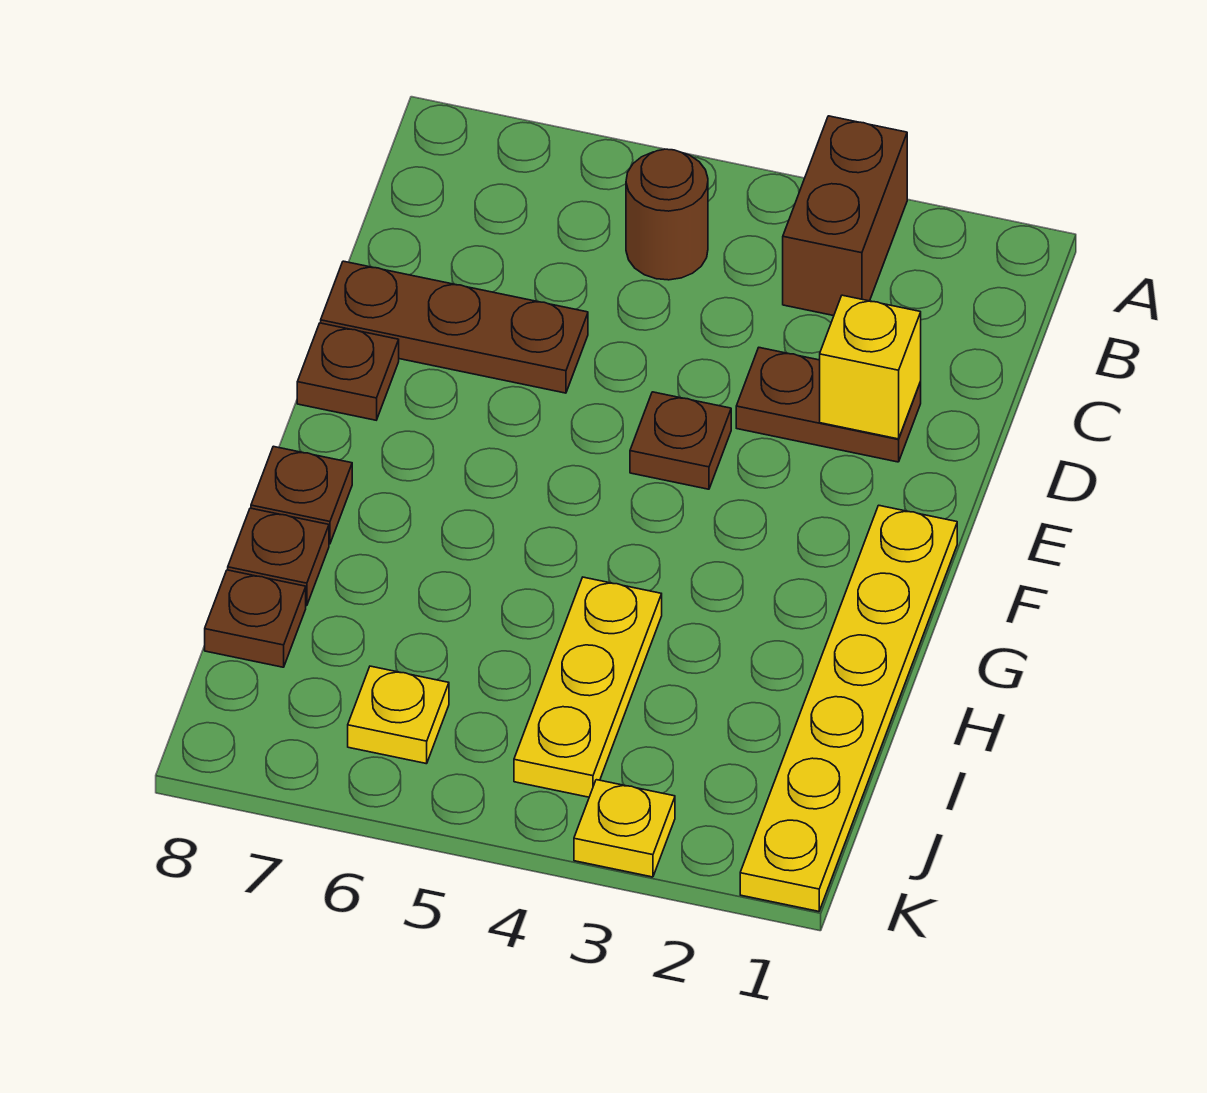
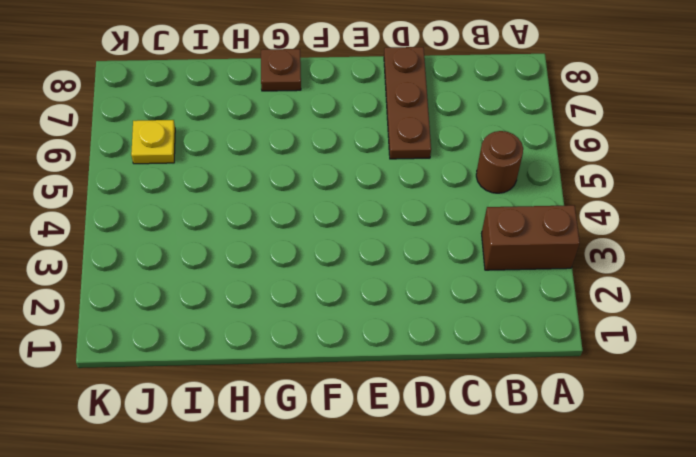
none -> brown 1x2 plate [736,348,921,462]
none -> brown 1x1 plate [630,392,731,489]
none -> brown 1x1 plate [297,323,399,420]

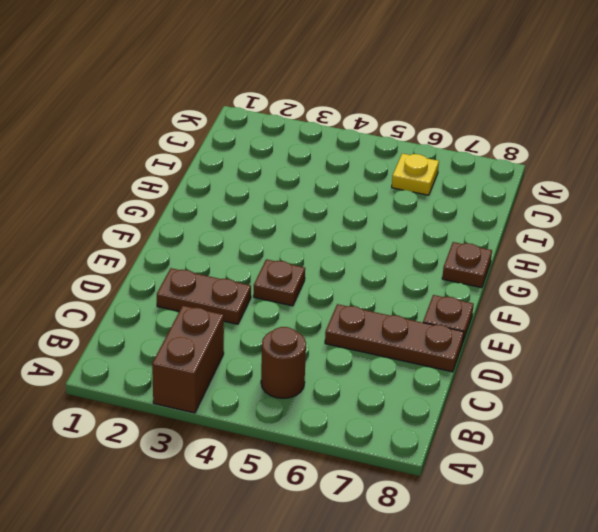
none -> yellow 1x6 plate [740,505,957,911]
none -> yellow 1x3 plate [514,577,662,797]
none -> brown 1x1 plate [228,508,329,606]

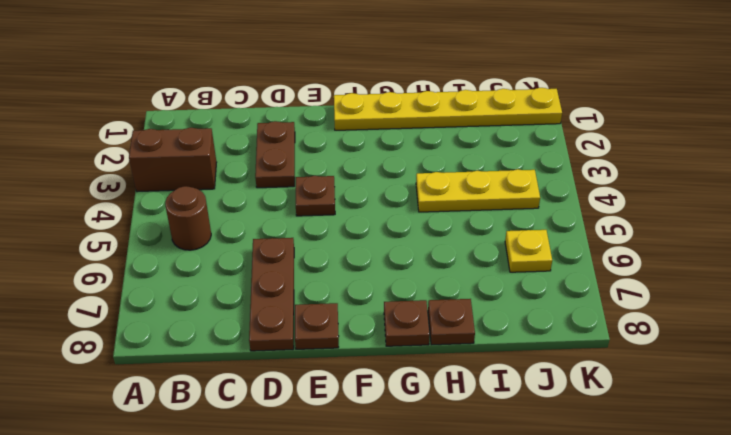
none -> brown 1x1 plate [205,570,306,667]
none -> yellow 1x1 plate [574,780,675,877]
none -> yellow 1x1 brick [820,295,921,439]

